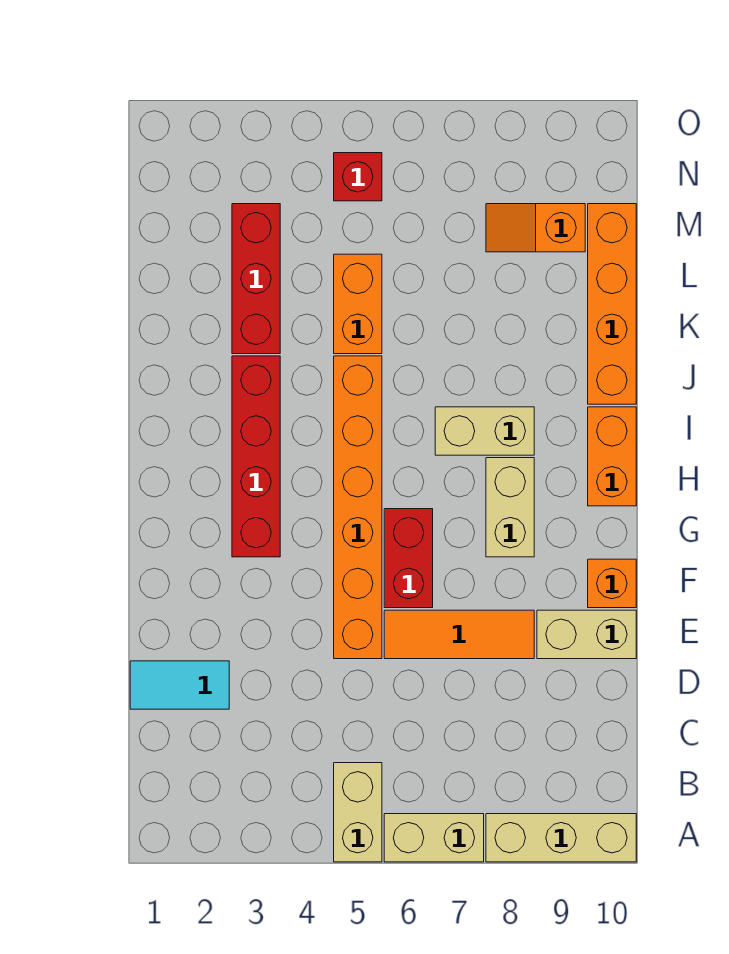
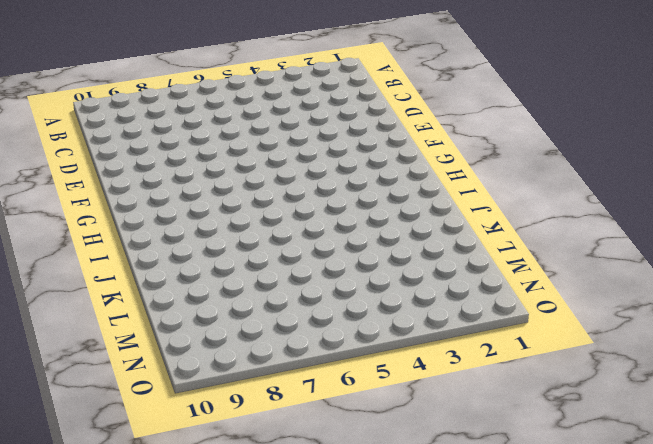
none -> tan 1x2 brick [334,763,382,862]
none -> tan 1x2 brick [384,814,484,862]
none -> tan 1x3 brick [486,814,636,862]

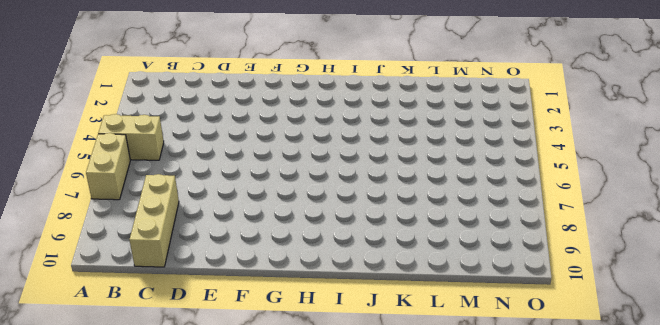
tan 1x3 brick [130,174,179,267] -> tan 1x3 brick moved to [486,814,636,862]
none -> cyan 1x2 tile [130,661,229,709]
none -> orange 1x6 brick [334,356,382,659]
none -> orange 1x3 tile [384,610,534,659]

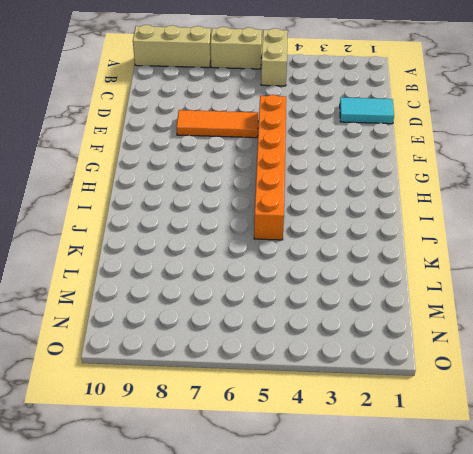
none -> tan 1x2 brick [537,610,636,659]
none -> red 1x2 brick [384,509,433,608]
none -> orange 1x1 brick [588,559,636,608]

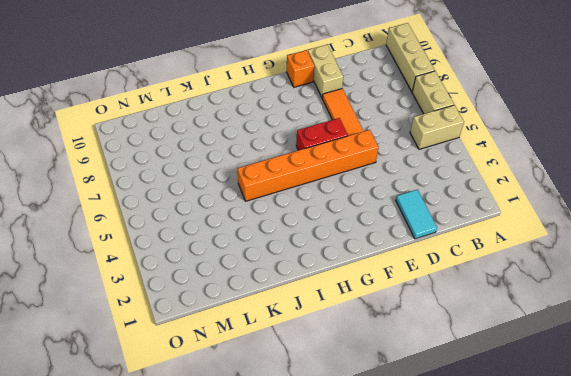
none -> red 1x4 brick [232,356,280,557]
none -> tan 1x2 brick [486,458,534,557]
none -> orange 1x2 brick [588,407,636,506]

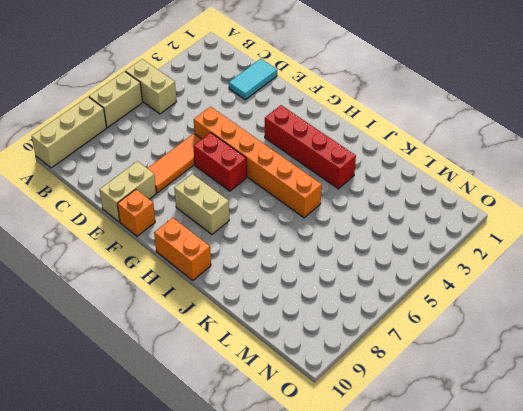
none -> tan 1x2 brick [435,407,534,455]
none -> orange 1x4 brick [588,204,636,404]
none -> red 1x3 brick [232,204,280,354]

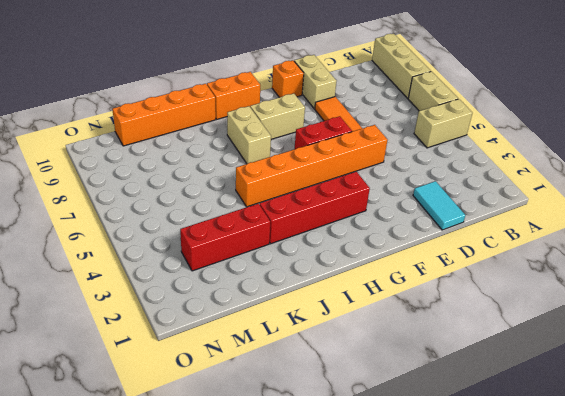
none -> orange 1x2 brick [334,254,382,354]
none -> orange 1x2 slope [486,204,585,252]
none -> red 1x1 brick [334,153,382,201]

